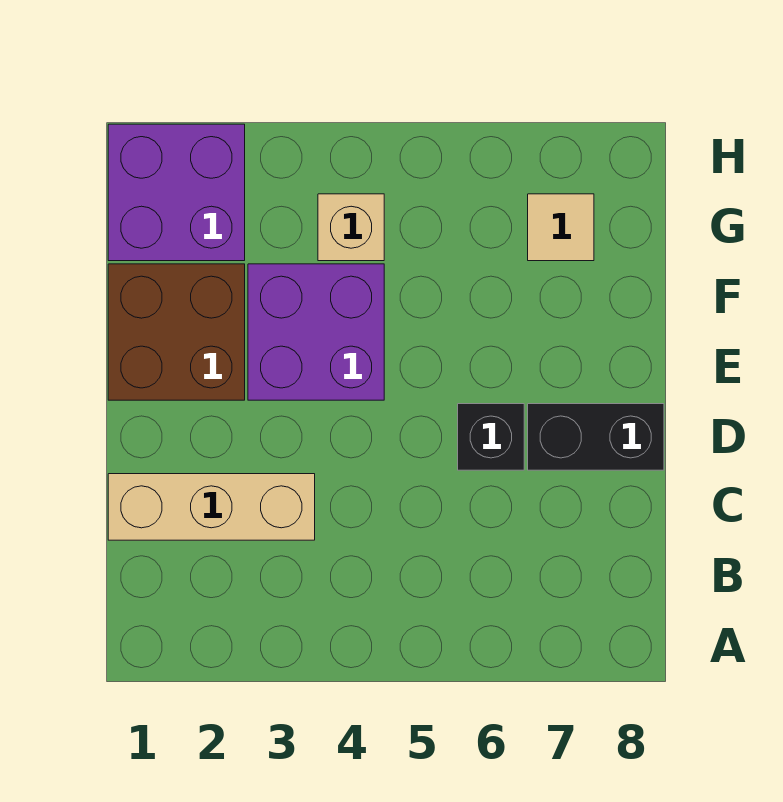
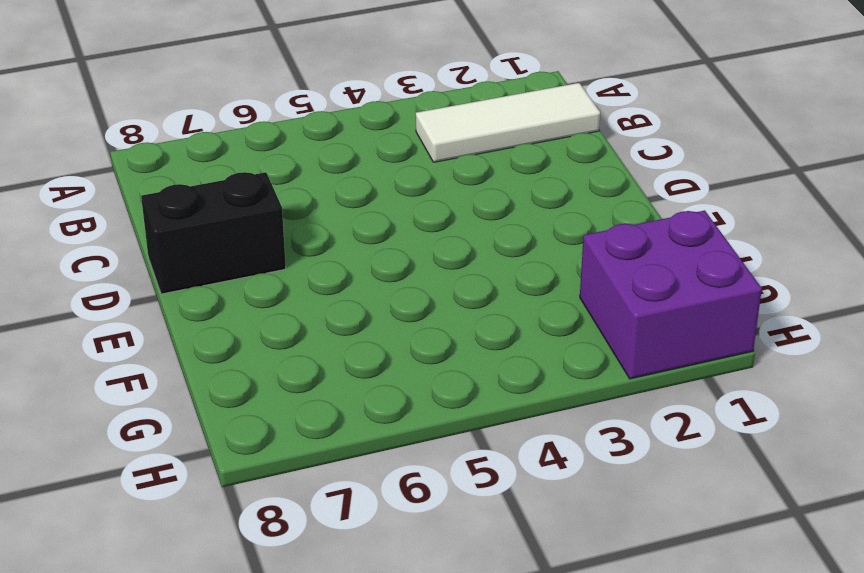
white 1x3 tile [416,83,600,162] -> none
none -> tan 1x3 brick [108,474,315,540]
none -> black 1x1 brick [458,404,524,470]

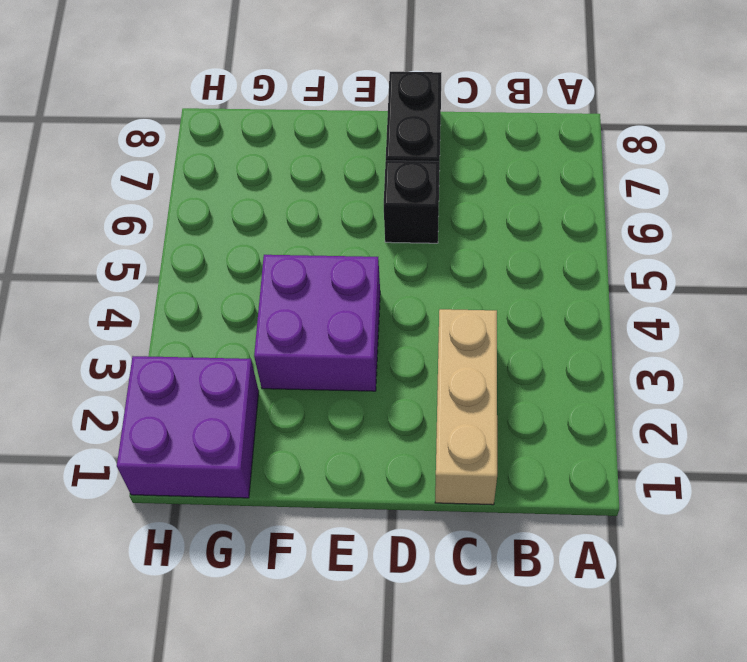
none -> brown 2x2 brick [108,264,245,400]
none -> tan 1x1 brick [318,194,384,261]

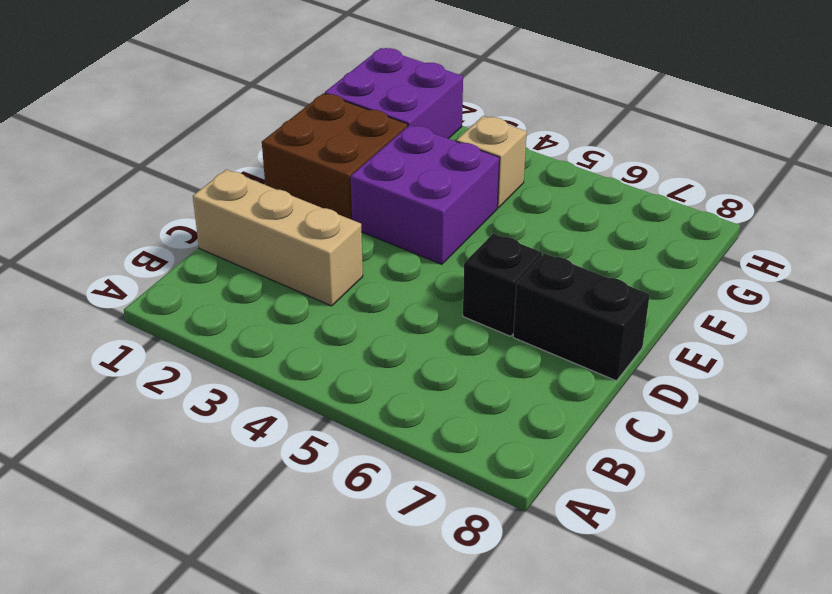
none -> tan 1x1 tile [528,194,594,261]

